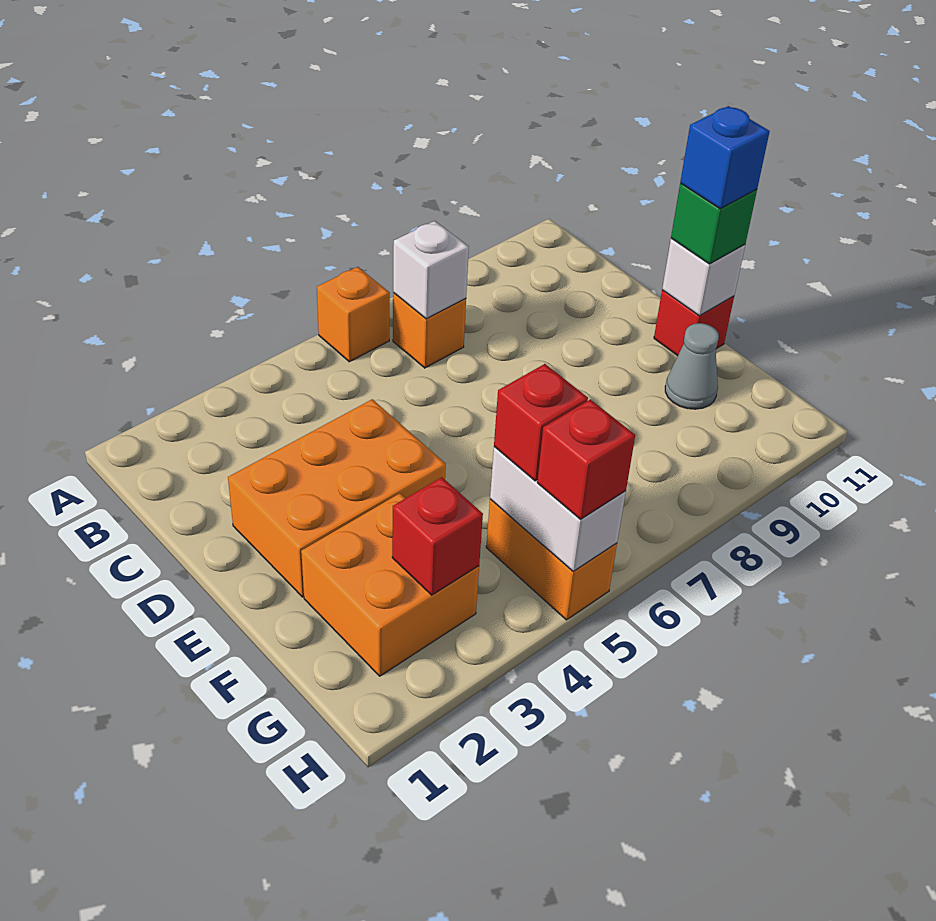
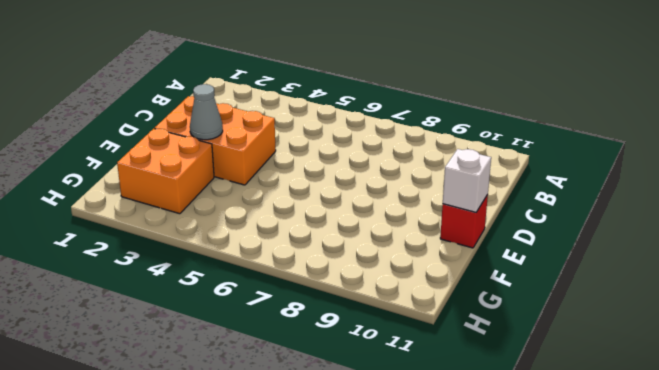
grey 1x1 cone [190,84,223,140] -> grey 1x1 cone moved to [665,323,719,409]
none -> orange 1x1 brick [317,267,390,362]
none -> orange 1x1 brick [393,293,466,368]
none -> orange 1x2 brick [486,499,617,620]

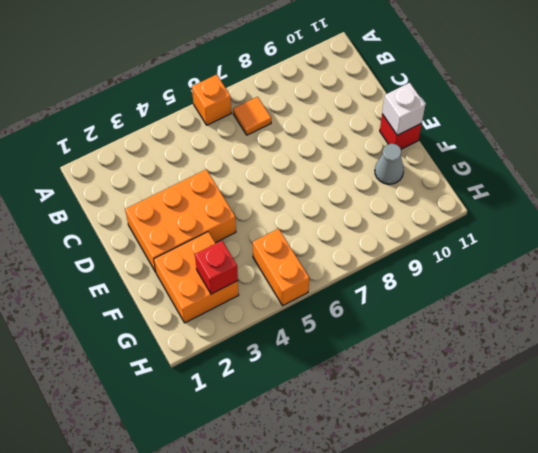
orange 1x1 tile [233,97,271,135] -> orange 1x1 brick [393,293,466,368]
none -> white 1x1 brick [393,221,469,319]
none -> white 1x2 brick [490,447,626,572]
none -> green 1x1 brick [671,183,757,264]

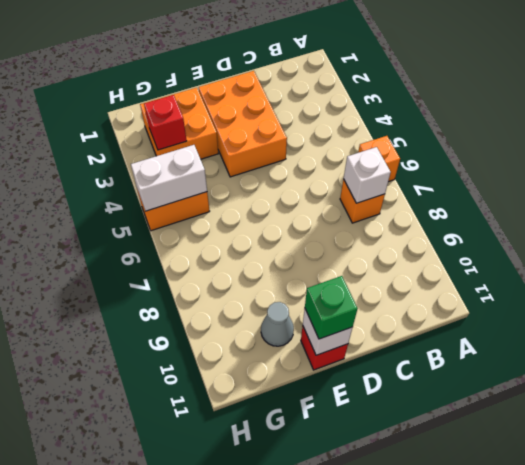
none -> red 1x1 brick [494,364,588,481]
none -> red 1x1 brick [537,399,635,519]
none -> blue 1x1 brick [680,106,770,209]

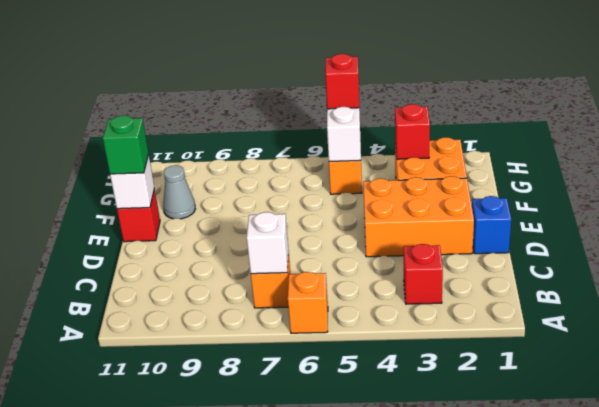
red 1x1 brick [404,244,443,304] -> red 1x1 brick moved to [494,364,588,481]
blue 1x1 brick [472,196,511,254] -> blue 1x1 brick moved to [680,106,770,209]

